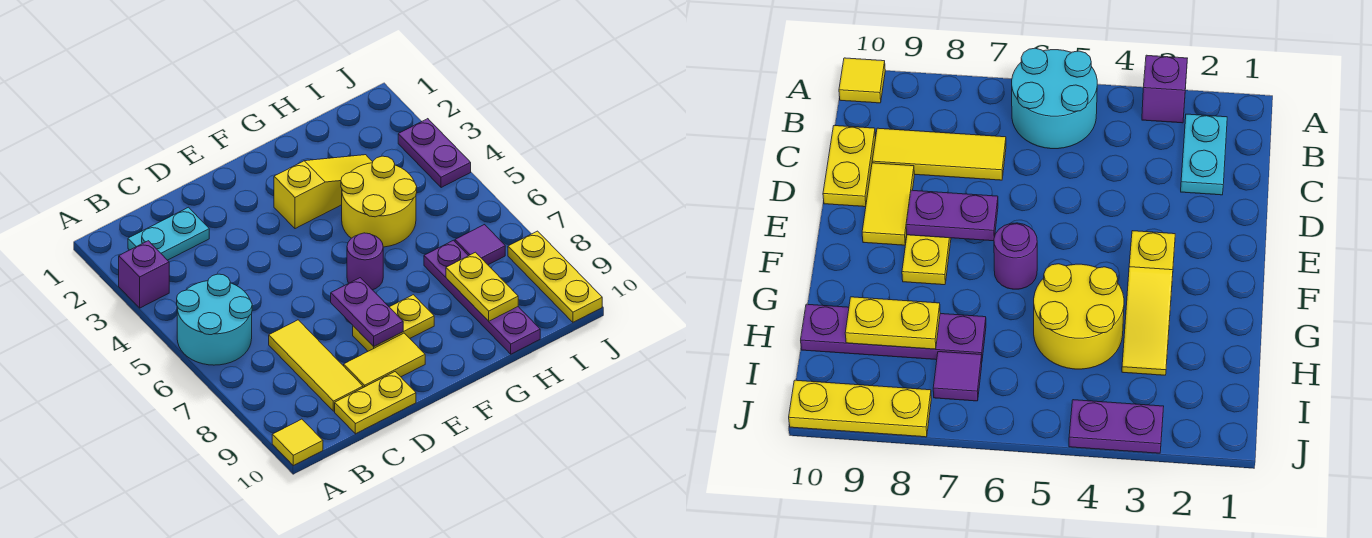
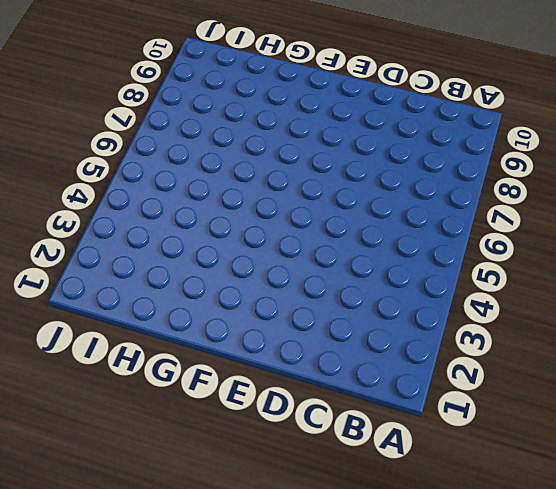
none -> purple 1x1 brick [119,241,169,308]
none -> cyan 2x2 round brick [177,274,252,365]
none -> yellow 1x1 tile [272,419,323,466]

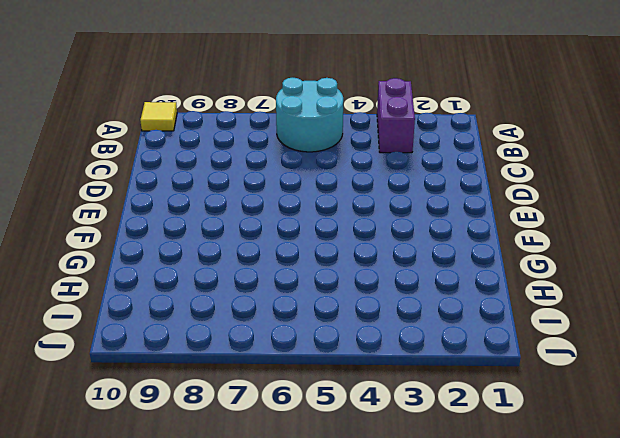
purple 1x2 brick [377,78,415,153] -> purple 1x1 brick [119,241,169,308]
none -> cyan 1x2 plate [128,207,209,260]
none -> yellow 1x3 tile [269,320,363,411]
none -> yellow 1x2 plate [335,372,416,434]

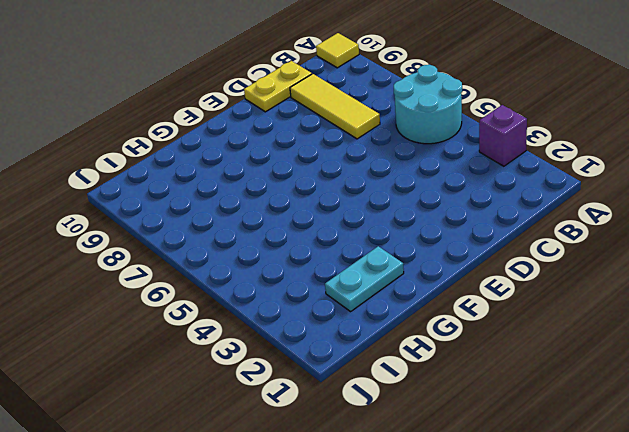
cyan 1x2 plate [325,246,404,312] -> cyan 1x2 plate moved to [128,207,209,260]
none -> yellow 1x2 tile [344,333,425,388]
none -> yellow 1x2 plate [353,295,434,351]
none -> yellow 1x3 slope [274,155,373,229]

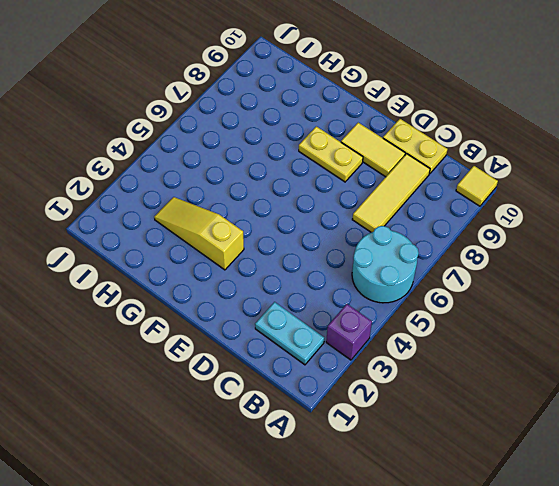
none -> purple 1x1 round brick [347,233,383,290]
none -> yellow 2x2 round brick [341,156,417,247]
none -> purple 1x4 plate [424,240,540,354]

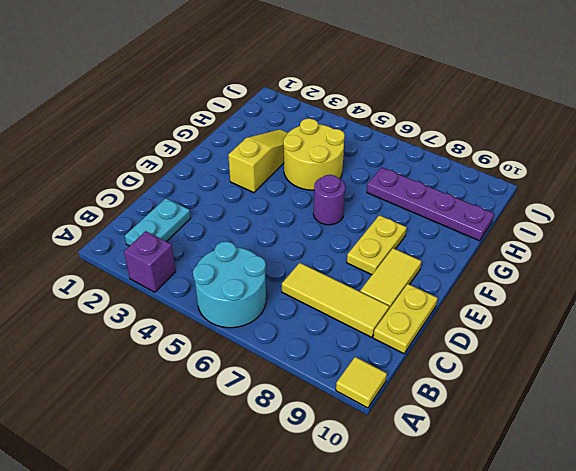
none -> purple 1x1 tile [455,225,505,265]
none -> purple 1x2 plate [398,119,471,188]
none -> yellow 1x3 plate [508,231,602,322]

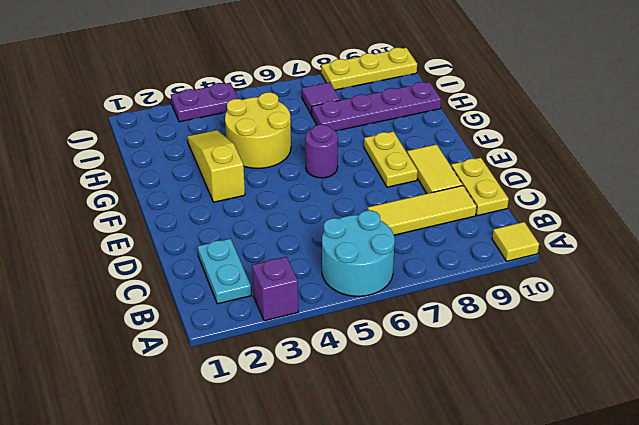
none -> purple 1x2 plate [331,278,403,347]
none -> yellow 1x2 plate [446,252,518,321]

